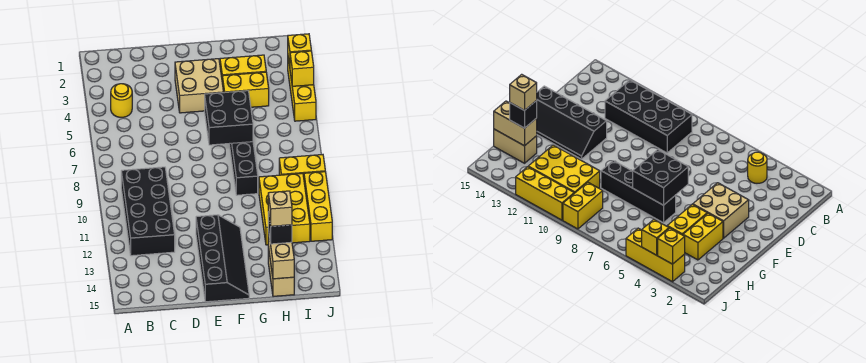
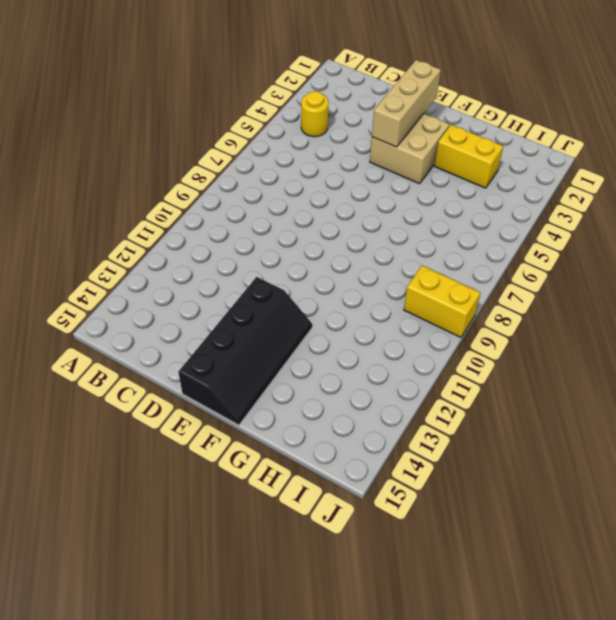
tan 1x3 brick [372,60,441,147] -> none
none -> black 2x4 brick [121,167,175,256]
none -> yellow 1x2 brick [222,72,269,107]
none -> black 1x4 brick [229,142,258,195]

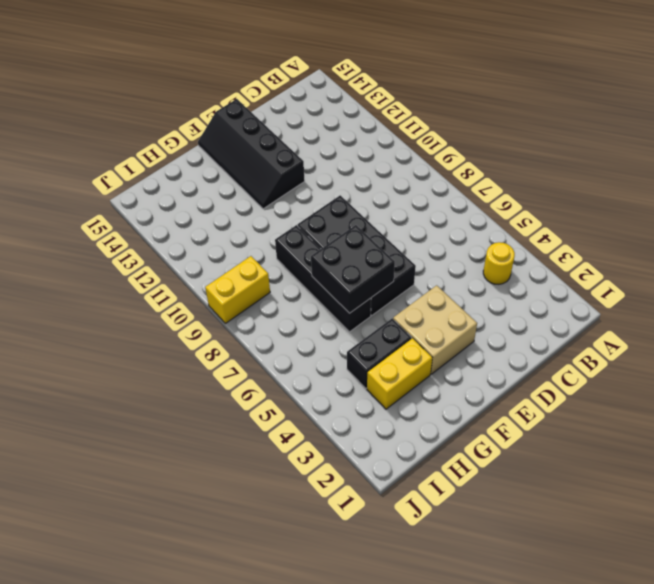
black 2x4 brick [298,195,416,315] -> black 2x4 brick moved to [121,167,175,256]
black 1x2 brick [347,319,412,388] -> yellow 1x2 brick [222,72,269,107]
none -> yellow 2x3 brick [259,173,310,245]
none -> tan 1x2 brick [268,247,294,296]
none -> yellow 1x3 brick [288,59,316,121]

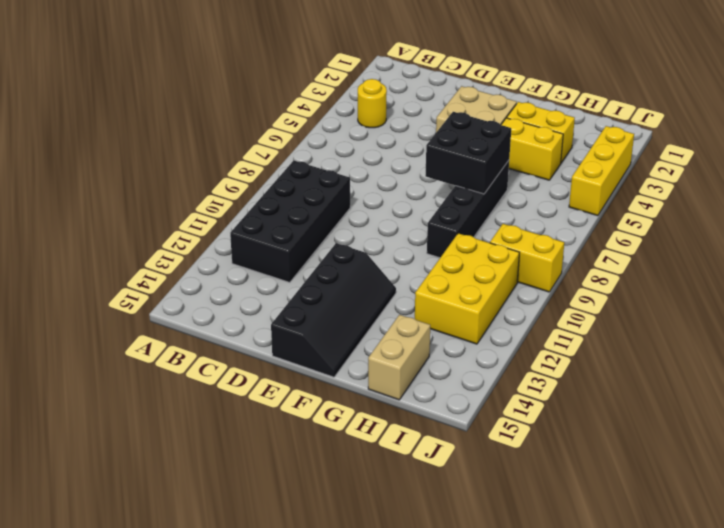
none -> yellow 1x3 brick [304,172,332,241]
none -> tan 1x2 brick [268,229,294,279]
none -> yellow 1x1 brick [288,34,311,66]

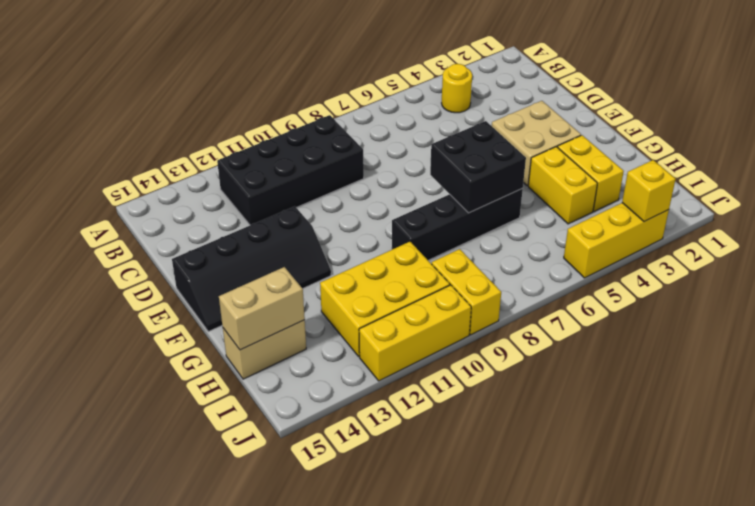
none -> yellow 1x1 brick [290,51,314,86]
none -> black 1x1 brick [268,212,292,244]
none -> tan 1x1 brick [268,191,292,226]

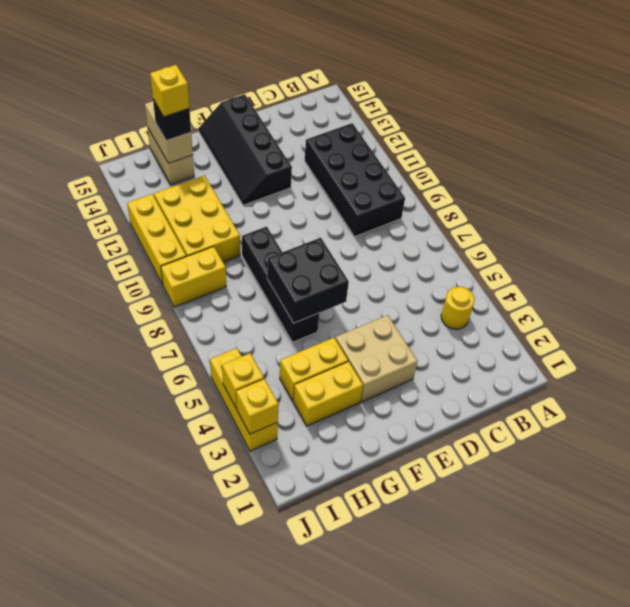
yellow 1x1 brick [150,65,189,117] -> tan 1x1 brick [268,191,292,226]

